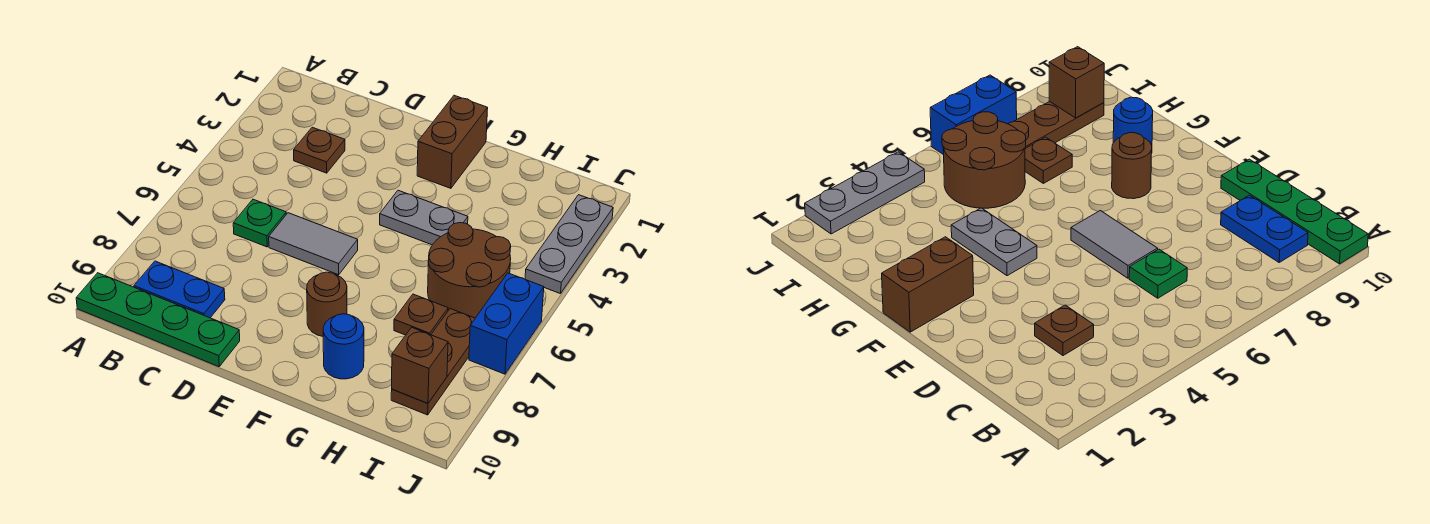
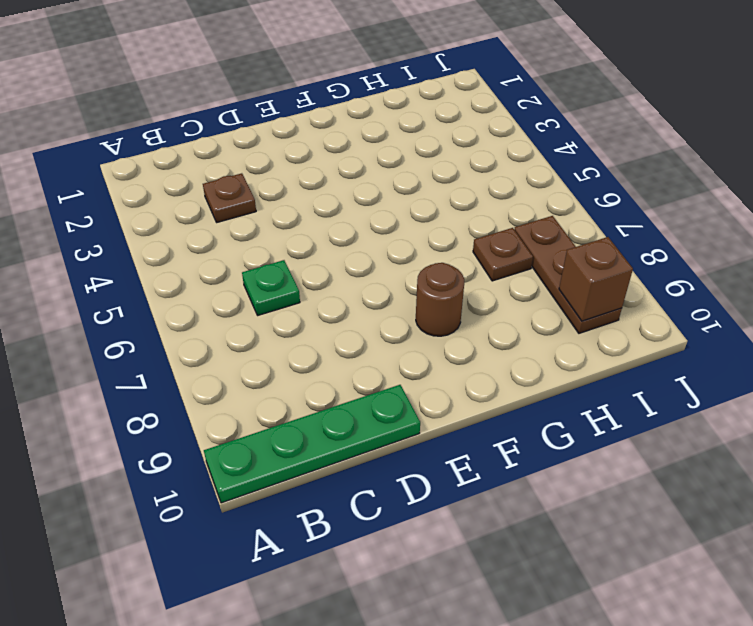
none -> blue 1x2 plate [134,261,225,318]
none -> grey 1x2 tile [269,213,358,275]
none -> brown 1x2 brick [417,95,488,188]

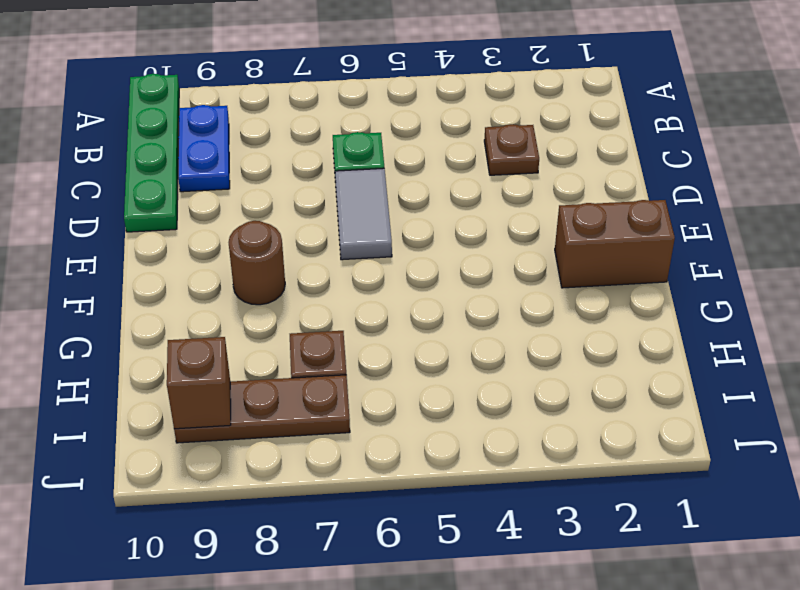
none -> grey 1x2 plate [380,190,468,245]
none -> blue 1x1 round brick [323,314,364,379]
none -> brown 2x2 round brick [428,223,511,318]

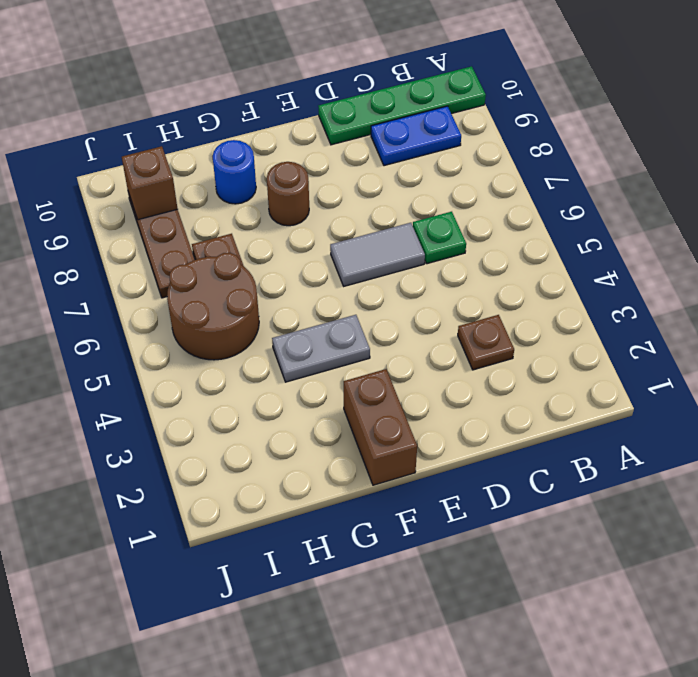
none -> grey 1x3 plate [525,195,613,294]
none -> blue 1x2 brick [469,273,544,374]

